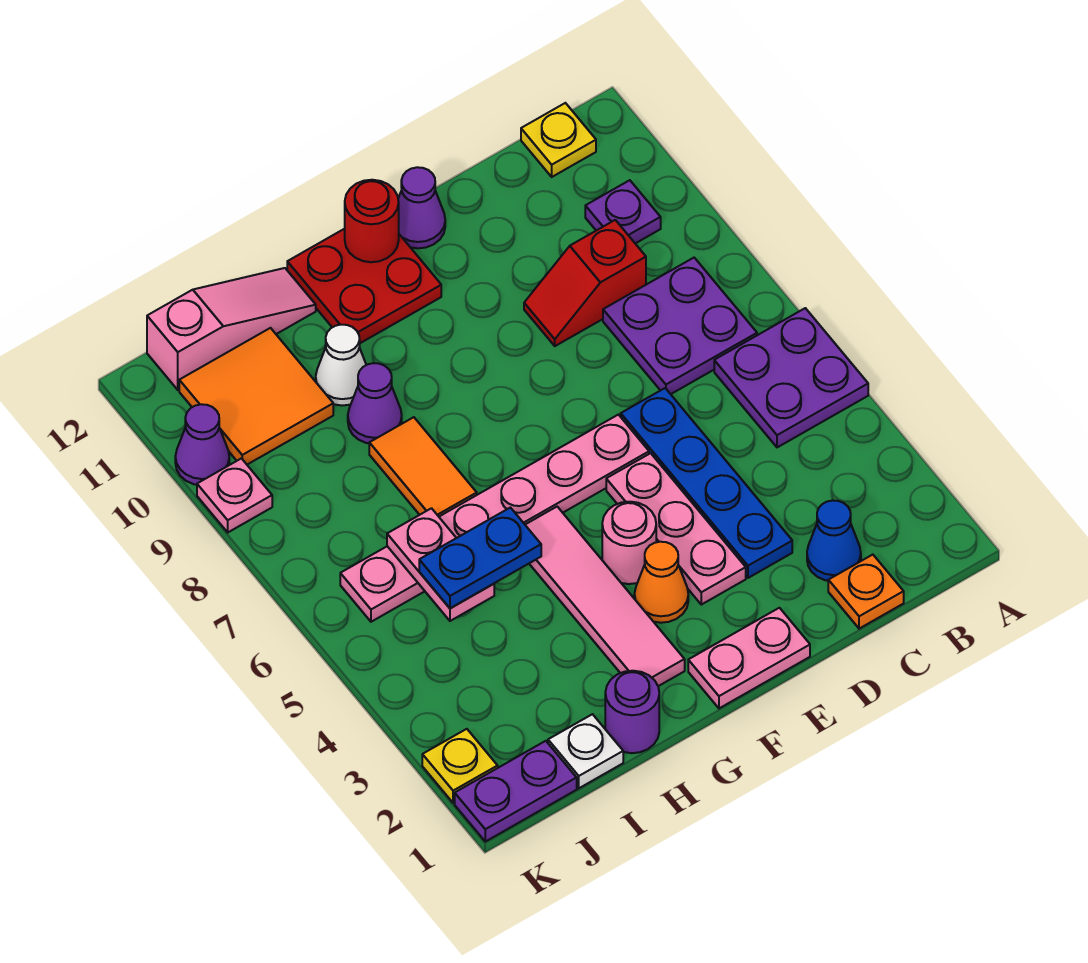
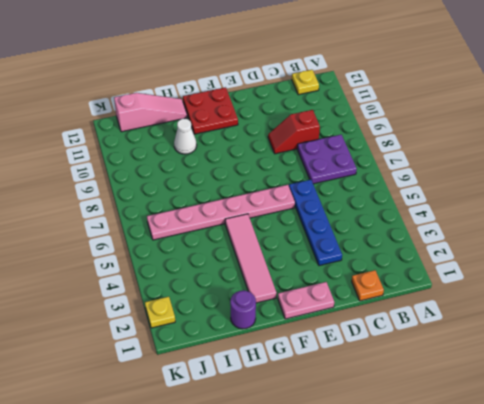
none -> purple 2x2 plate [714,308,868,447]
none -> purple 1x1 plate [585,180,661,243]
none -> blue 1x1 cone [807,500,861,581]
none -> pink 1x3 plate [606,453,746,605]

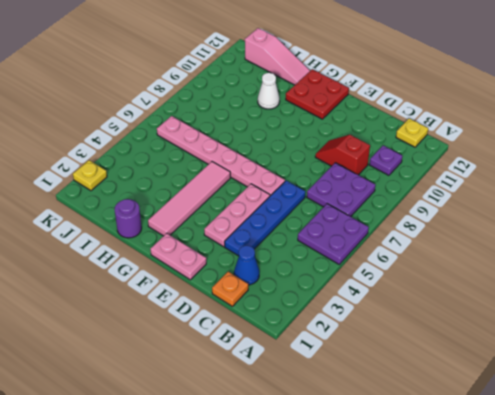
none -> purple 1x1 cone [398,167,445,248]
none -> orange 1x1 cone [634,542,688,623]
none -> pink 1x1 round brick [602,502,656,584]
none -> orange 1x2 tile [369,417,477,516]

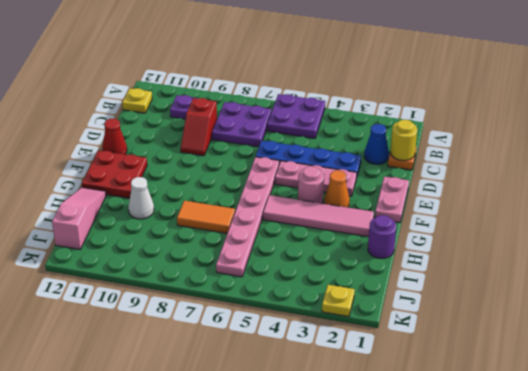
yellow 1x1 round brick [390,120,417,161] -> none
red 1x1 cone [102,119,127,154] -> purple 1x1 cone [398,167,445,248]
none -> purple 1x1 cone [348,363,402,443]
none -> white 1x1 plate [548,714,623,788]
none -> orange 2x2 tile [179,328,333,465]
none -> purple 1x2 plate [455,741,577,842]

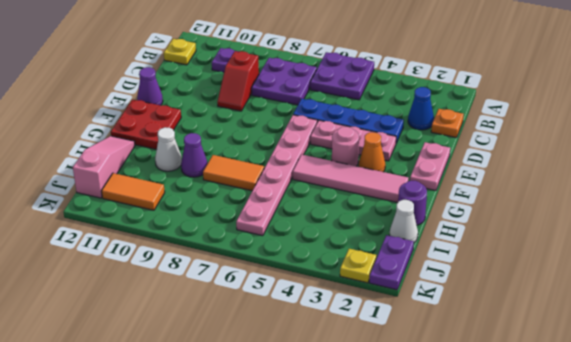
white 1x1 cone [390,200,418,242] -> white 1x1 plate [548,714,623,788]
orange 1x2 tile [101,173,165,210] -> orange 2x2 tile [179,328,333,465]
none -> pink 1x1 plate [197,458,272,532]
none -> purple 1x1 cone [175,404,229,485]
none -> red 1x1 round brick [345,180,399,262]
none -> pink 1x2 plate [387,508,494,621]

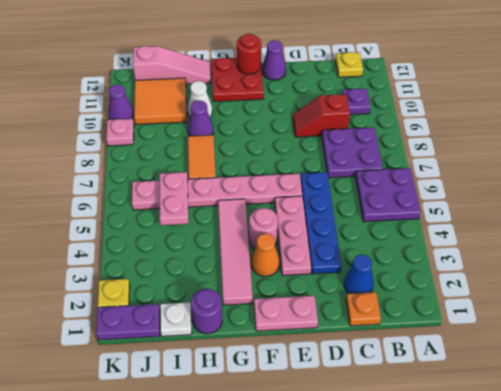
none -> blue 1x2 plate [419,508,541,608]

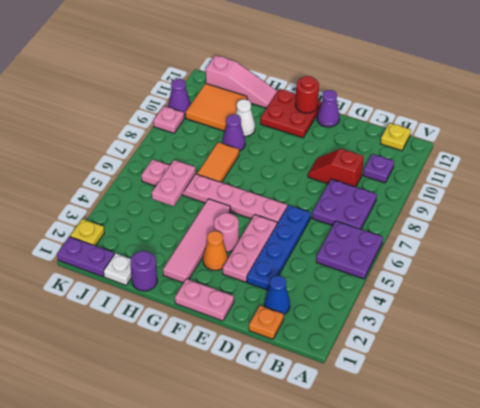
none -> blue 1x2 plate [419,508,541,608]

